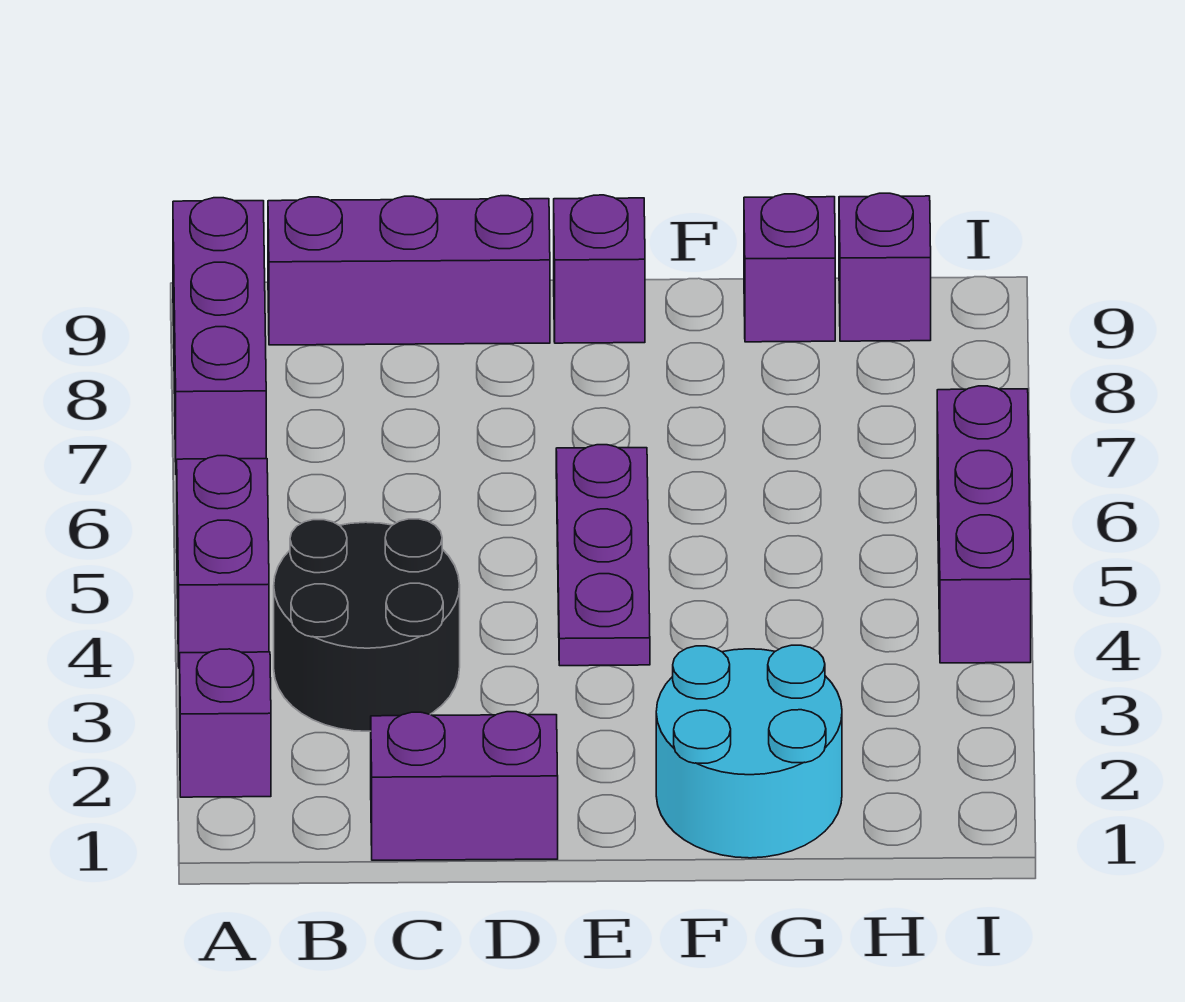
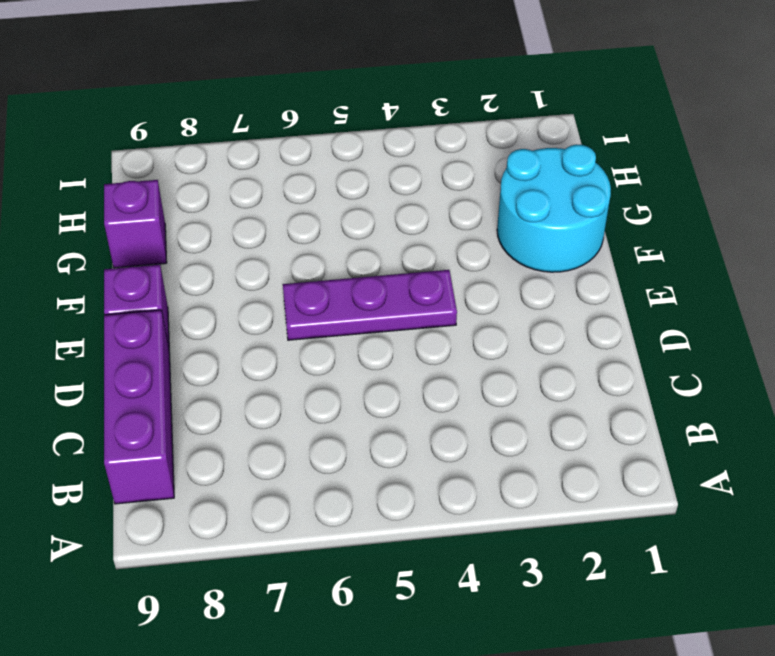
none -> purple 1x1 brick [180,649,271,797]
none -> purple 1x2 brick [177,456,269,668]
none -> purple 1x3 brick [173,198,266,475]

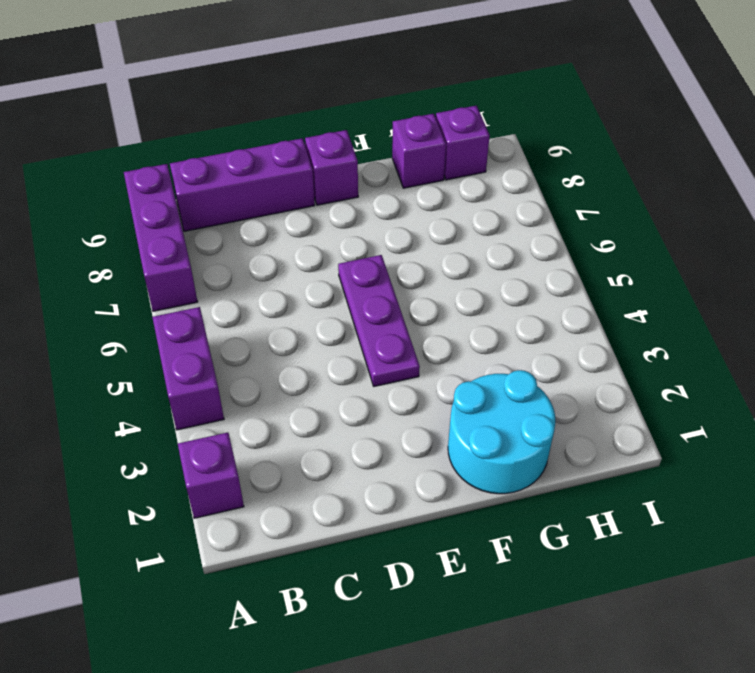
none -> black 2x2 round brick [274,519,460,731]
none -> purple 1x2 brick [371,712,558,860]
none -> purple 1x3 brick [937,386,1031,663]

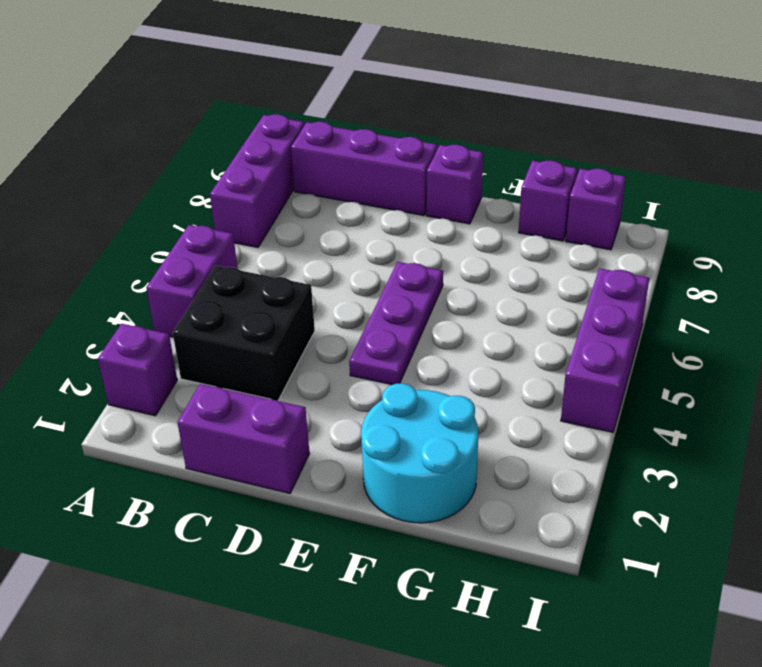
black 2x2 brick [173,266,315,401] -> black 2x2 round brick [274,519,460,731]

